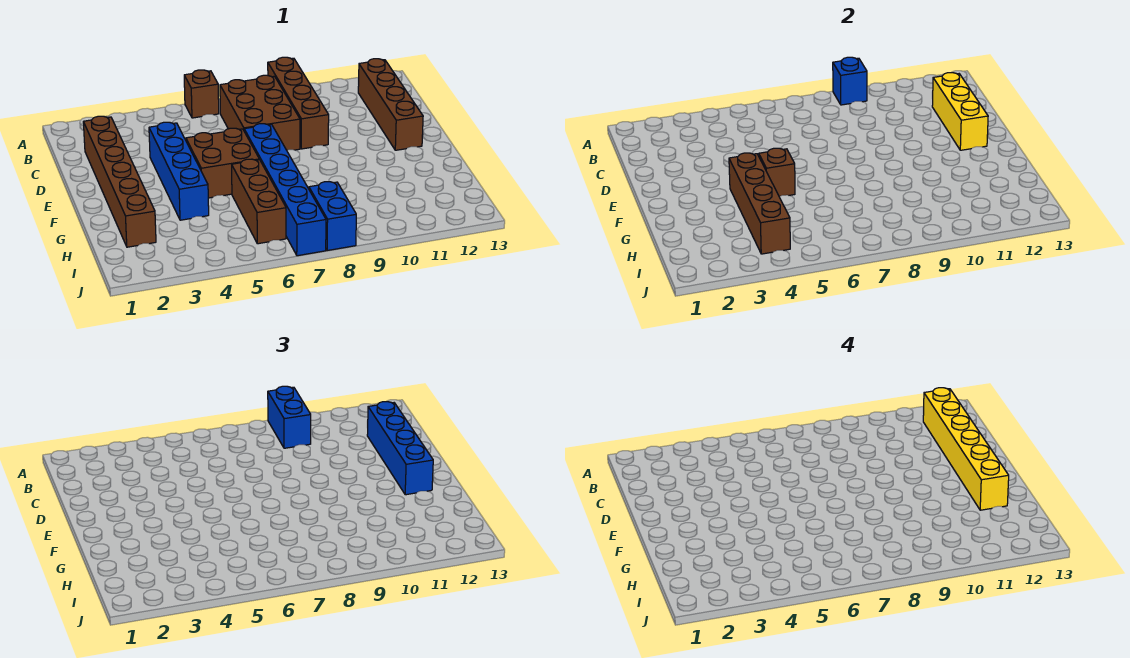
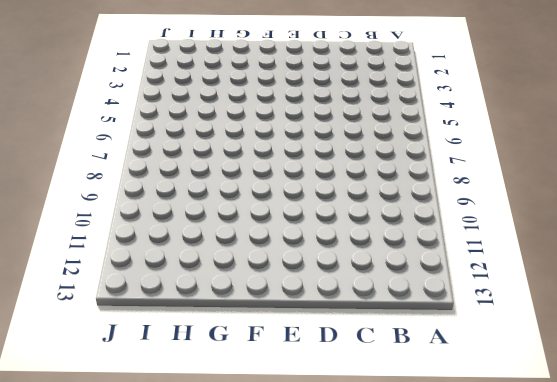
none -> brown 1x1 brick [184,70,219,118]
none -> brown 1x4 brick [268,57,329,149]
none -> brown 2x3 brick [220,75,300,150]

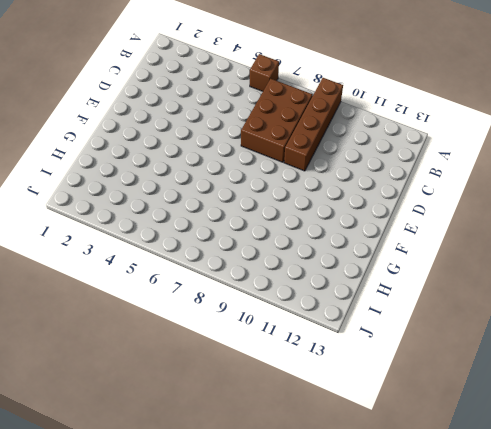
none -> brown 1x4 brick [358,59,423,150]
none -> brown 1x6 brick [83,116,156,247]
none -> blue 1x4 brick [149,122,209,220]

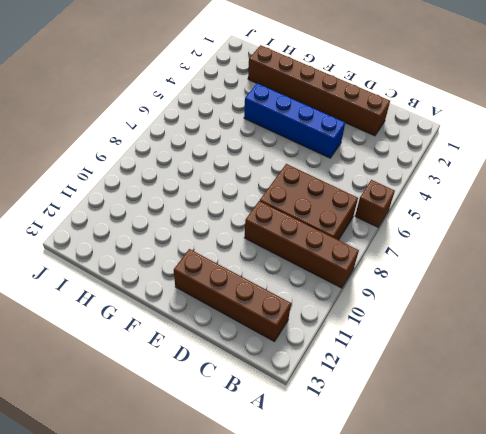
none -> brown 2x2 brick [186,128,259,198]
none -> blue 1x6 brick [244,124,326,256]
none -> brown 1x3 brick [232,159,286,244]

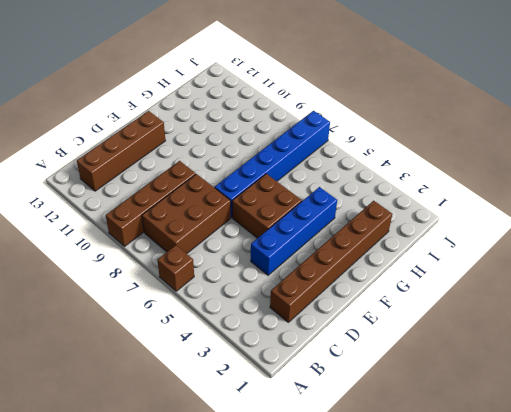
none -> brown 1x3 brick [232,159,286,244]
none -> blue 1x2 brick [309,182,356,251]
none -> blue 1x1 brick [833,57,867,105]

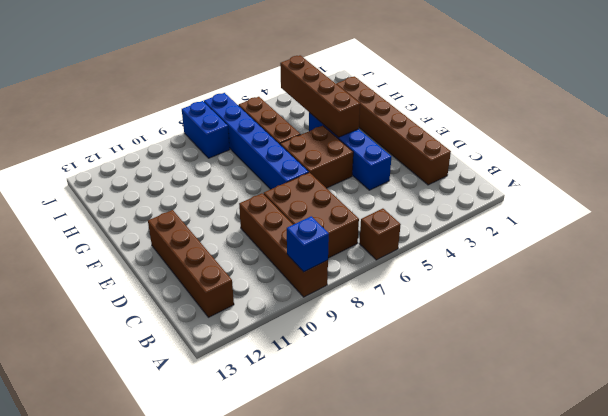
none -> yellow 1x3 brick [932,73,988,150]
none -> brown 1x1 brick [759,148,795,196]
none -> blue 1x2 brick [268,386,311,448]

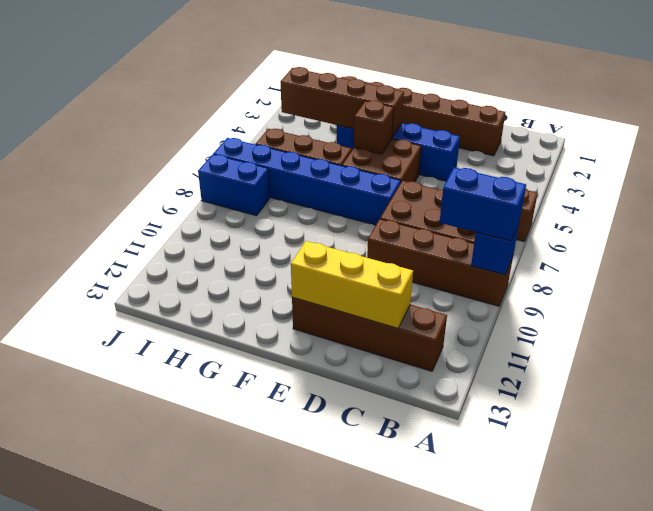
none -> blue 1x4 brick [367,402,433,495]
none -> yellow 1x6 brick [923,388,1009,510]

